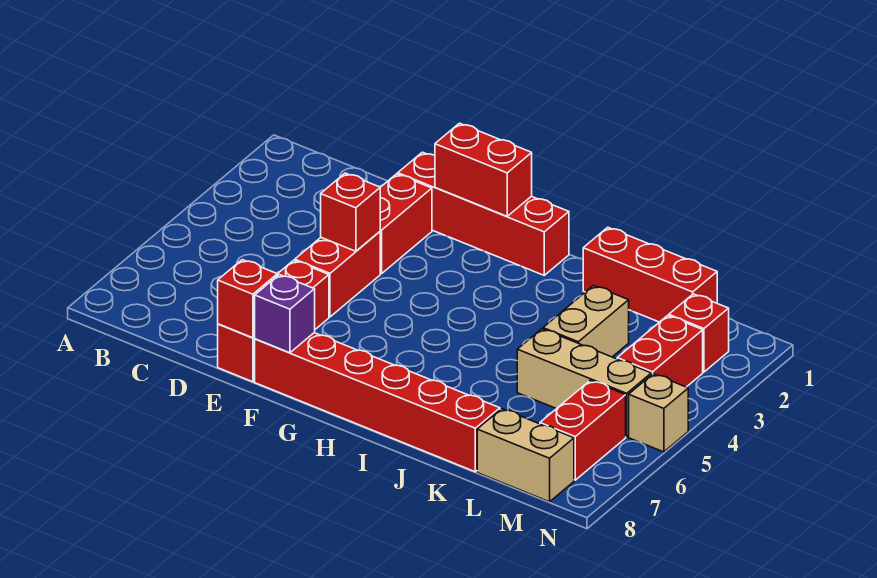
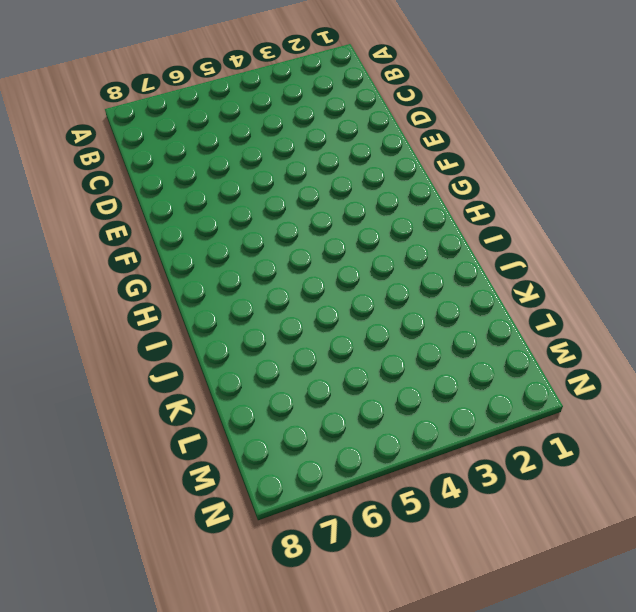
none -> red 1x4 brick [398,152,569,275]
none -> red 1x2 brick [380,174,432,274]
none -> red 1x2 brick [295,232,380,317]

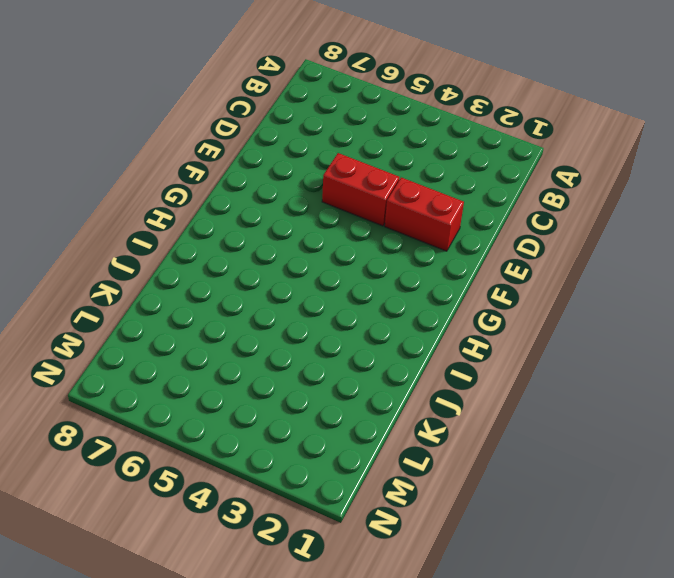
none -> red 1x4 brick [398,152,569,275]
none -> red 1x3 brick [218,260,329,382]
none -> red 1x6 brick [255,333,500,472]

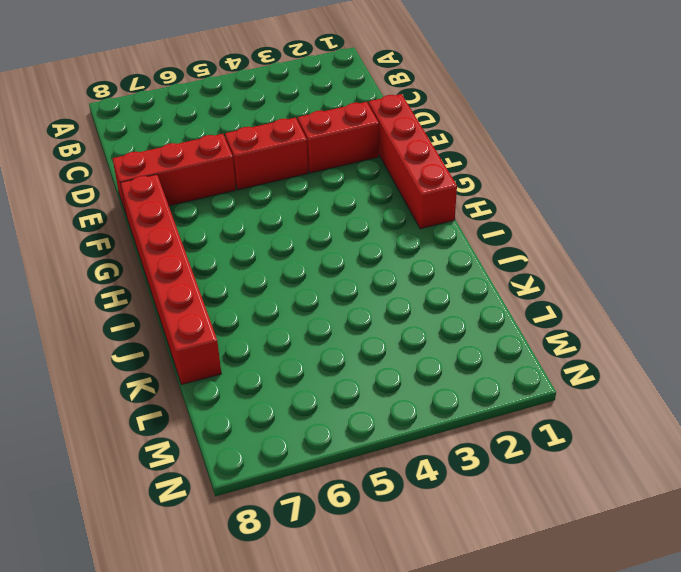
none -> red 1x3 brick [583,227,717,322]
none -> tan 1x2 brick [543,286,629,357]
none -> tan 1x3 brick [517,329,651,437]

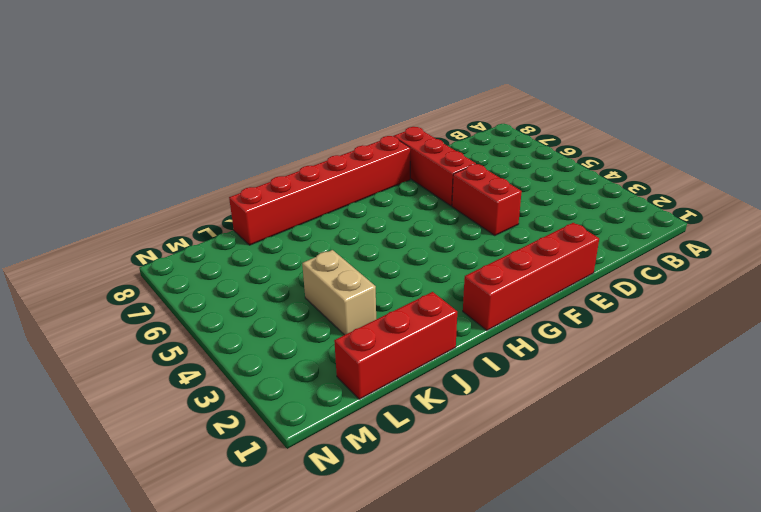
none -> red 1x2 brick [380,174,432,274]
none -> tan 1x3 brick [517,329,651,437]
none -> tan 1x2 brick [477,409,574,502]

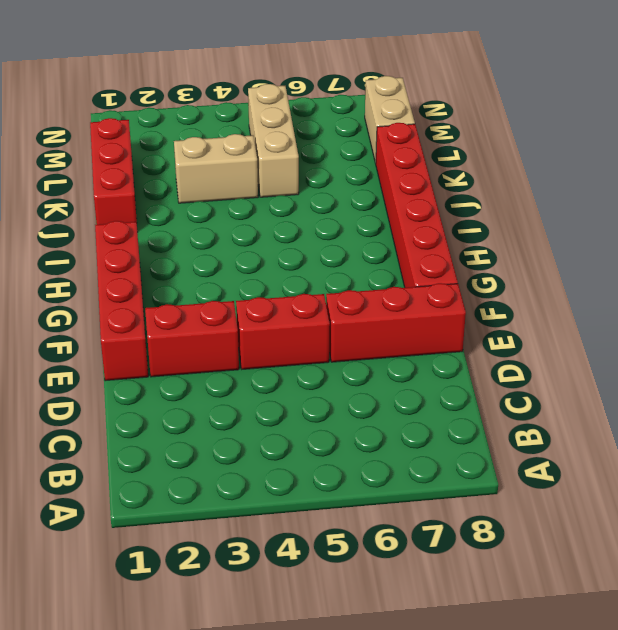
none -> red 1x1 brick [669,294,729,372]
none -> red 1x2 brick [617,316,703,387]
none -> red 1x2 brick [540,380,626,480]

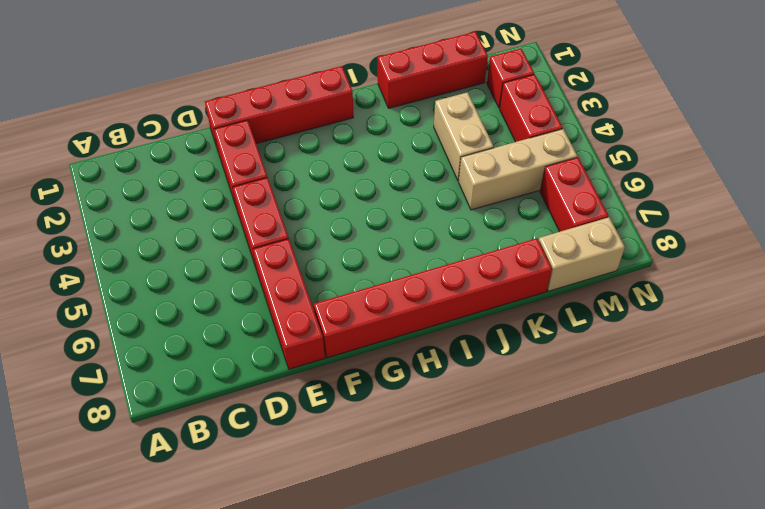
none -> tan 1x1 brick [629,374,688,452]
none -> red 1x1 brick [321,173,380,251]
none -> red 1x1 brick [218,260,277,338]

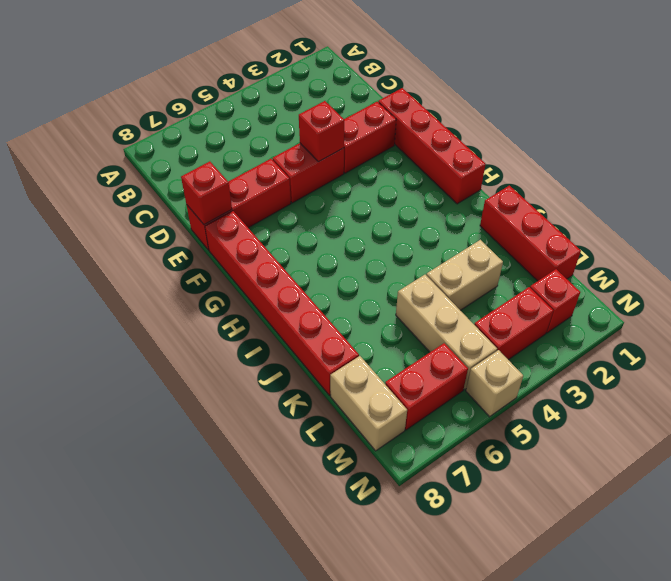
none -> red 1x2 brick [435,123,532,216]
none -> purple 1x1 brick [255,275,315,353]

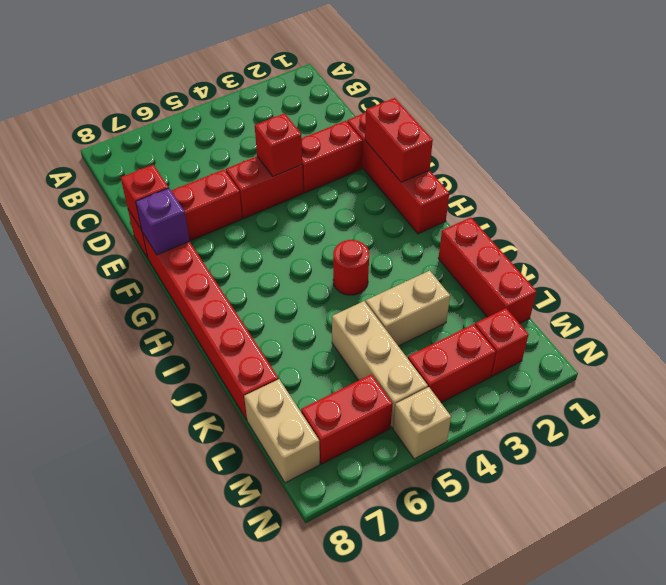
red 1x1 round brick [333,240,369,295] -> none

